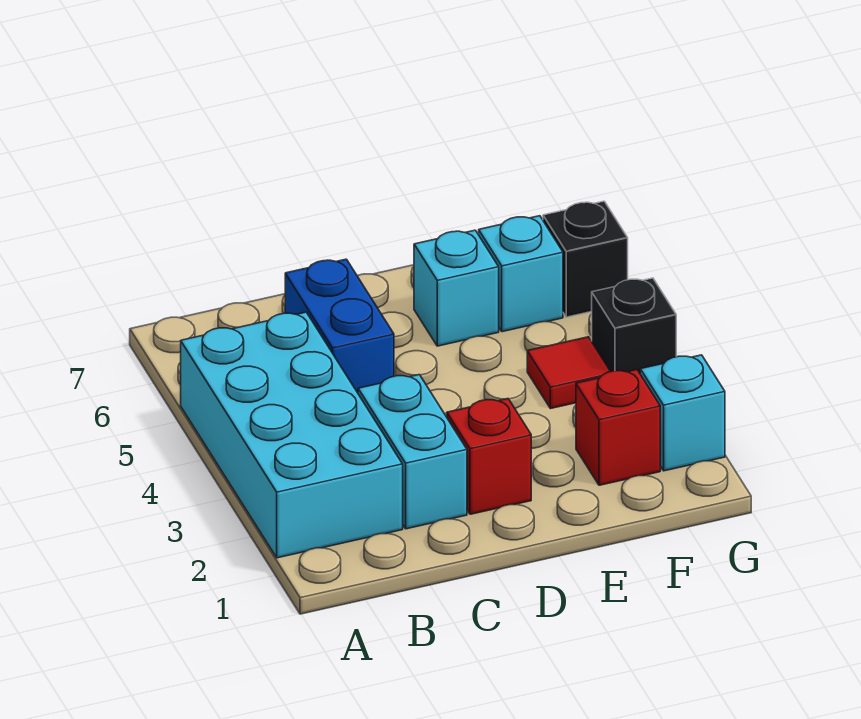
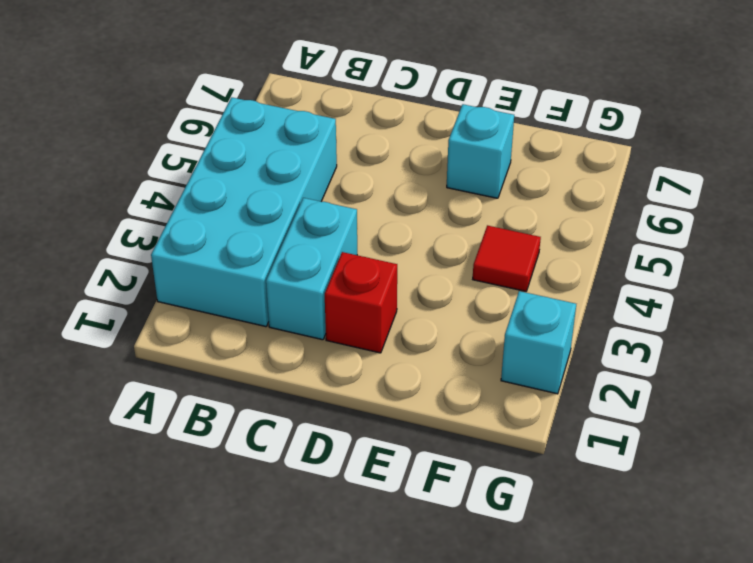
none -> blue 1x2 brick [285,259,394,393]
none -> red 1x1 brick [576,370,660,485]

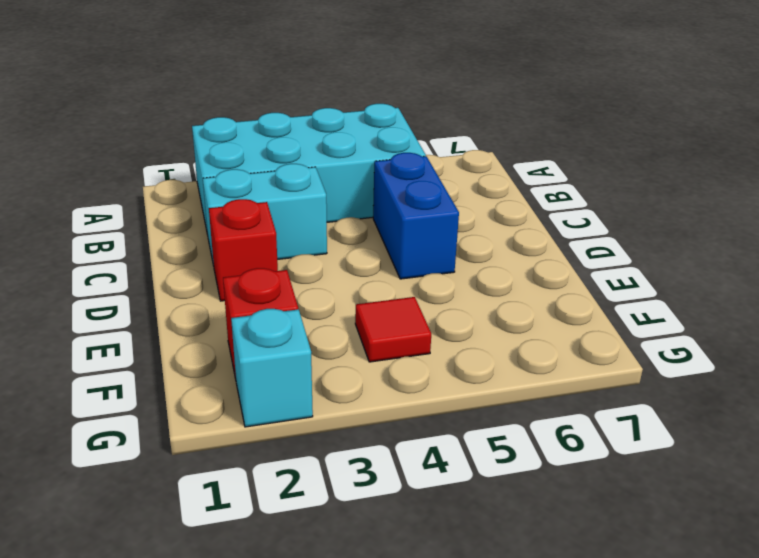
blue 1x2 brick [373,153,459,279] -> blue 1x2 brick turned to [285,259,394,393]
none -> cyan 1x1 brick [414,230,499,346]
none -> cyan 1x1 brick [479,216,563,332]

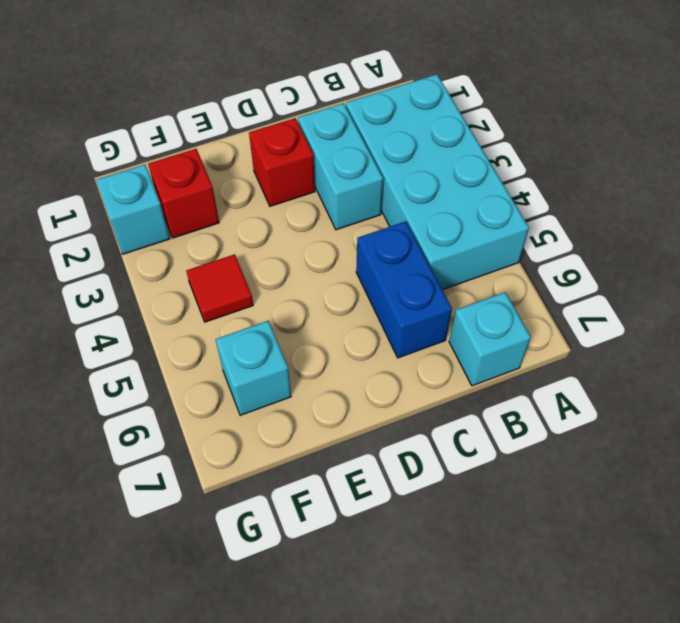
cyan 1x1 brick [449,292,531,386] -> cyan 1x1 brick moved to [414,230,499,346]
none -> black 1x1 brick [592,278,676,373]
none -> black 1x1 brick [543,201,628,317]

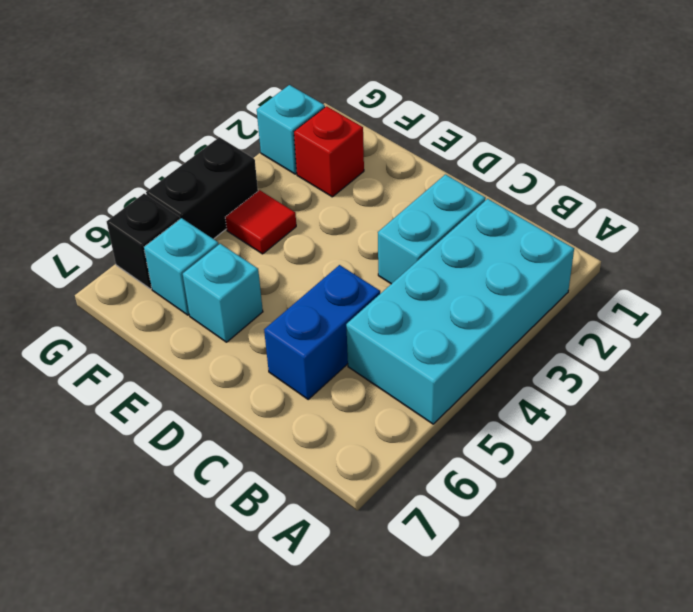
black 1x2 brick [146,137,258,239] -> black 1x1 brick [592,278,676,373]
none -> red 1x1 brick [447,399,531,514]

